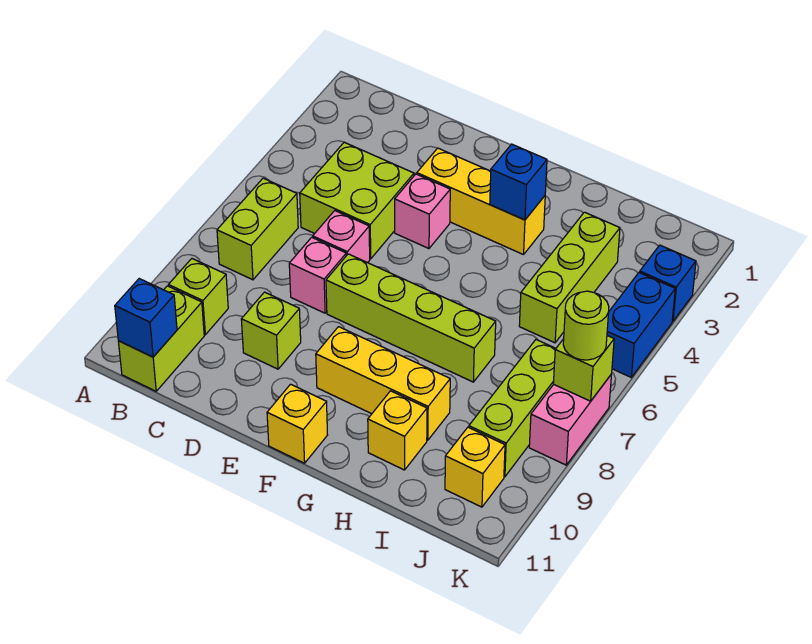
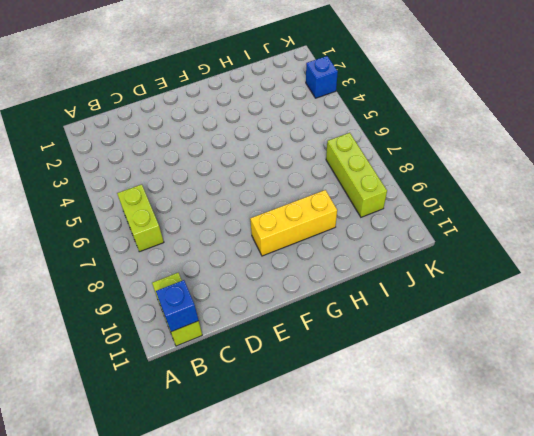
none -> lime 1x1 brick [169,259,228,335]
none -> lime 2x2 brick [300,142,414,259]
none -> pink 1x1 brick [313,211,370,263]

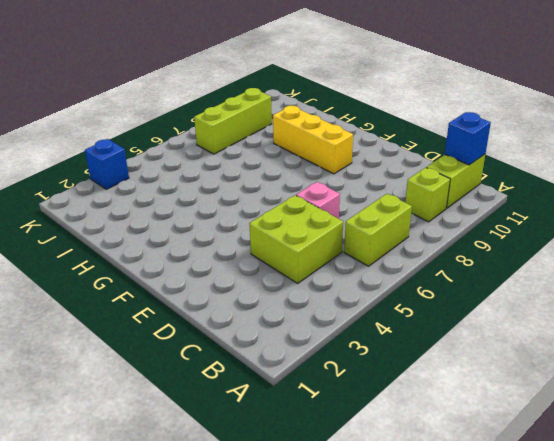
none -> pink 1x1 brick [289,237,346,313]
none -> lime 1x1 brick [241,292,301,369]
none -> yellow 1x3 brick [417,148,545,255]

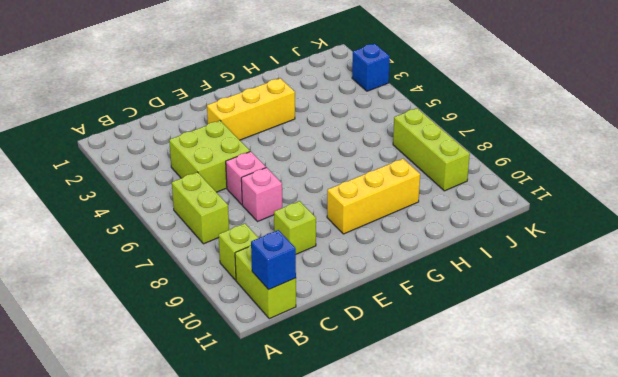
none -> pink 1x1 brick [395,174,450,249]
none -> lime 1x4 brick [326,254,496,382]
none -> yellow 1x1 brick [267,384,327,463]

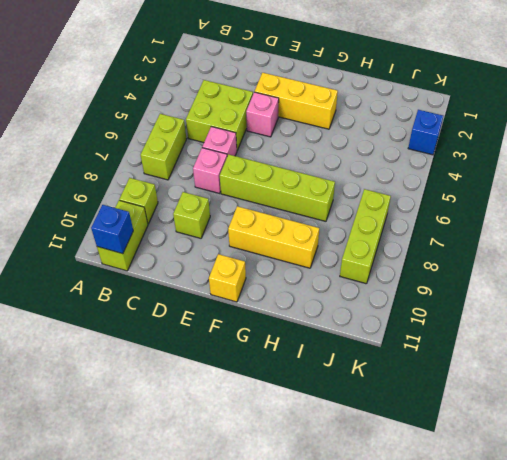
none -> yellow 1x1 brick [368,391,427,470]
none -> lime 1x3 brick [519,212,620,343]
none -> yellow 1x1 brick [445,427,505,507]

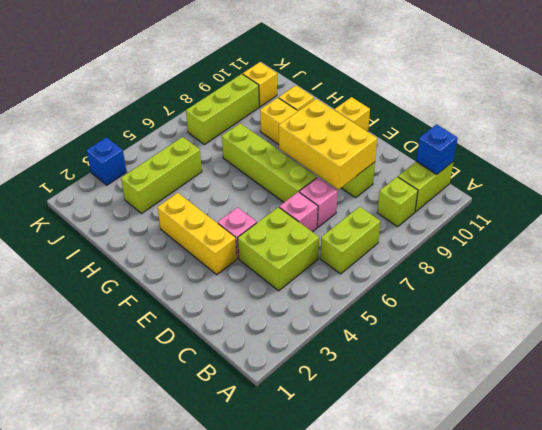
yellow 2x3 brick [279,99,377,190] -> none
none -> blue 1x2 brick [607,272,675,377]
none -> pink 1x2 brick [529,374,612,465]
none -> blue 1x1 brick [490,144,547,220]

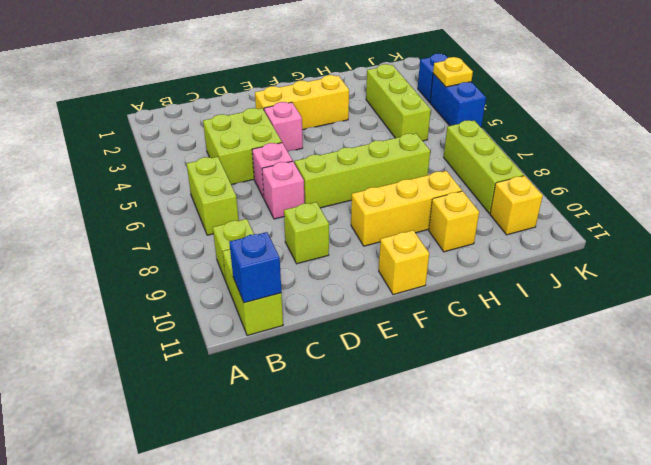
yellow 1x1 plate [433,57,473,87] -> none
none -> pink 1x2 brick [529,374,612,465]
none -> blue 1x1 brick [490,144,547,220]
none -> lime 1x1 brick [553,336,614,401]

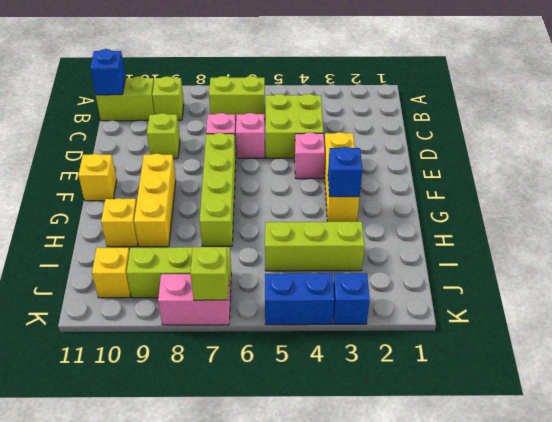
none -> lime 1x1 round brick [563,291,609,360]

